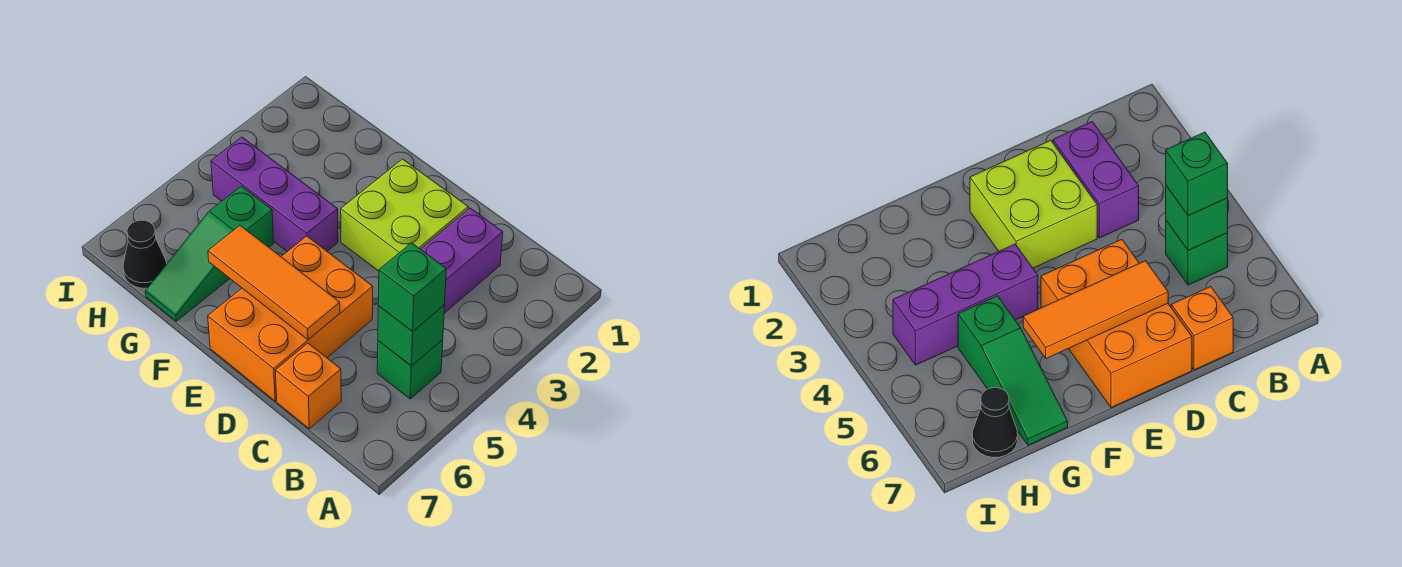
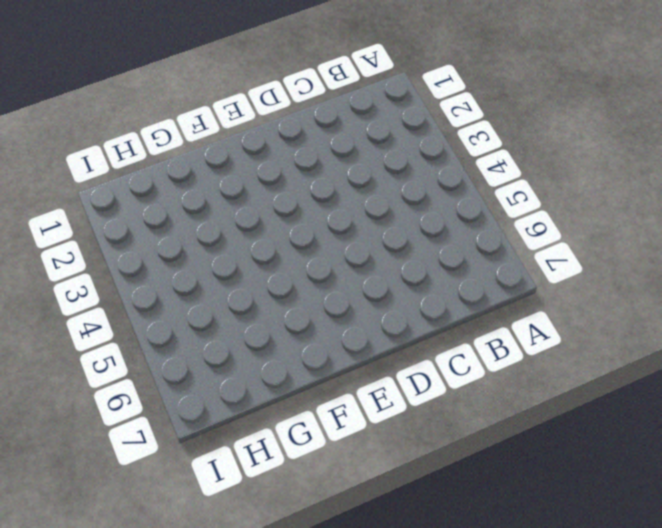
none -> green 1x1 brick [377,340,443,399]
none -> purple 1x2 brick [421,208,503,313]

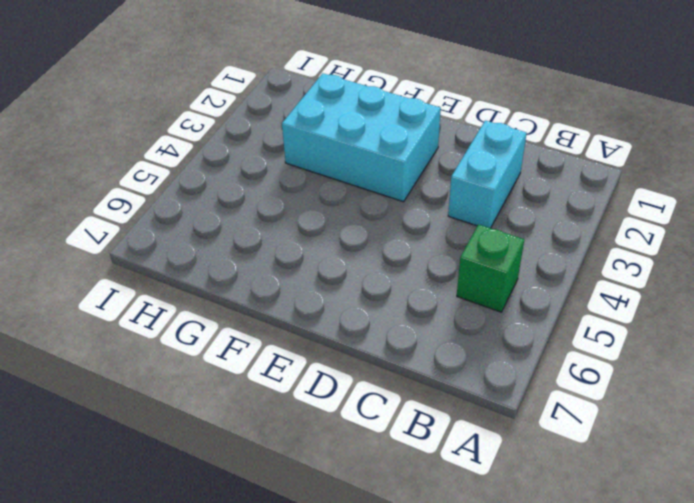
cyan 1x2 brick [448,120,527,228] -> purple 1x2 brick [421,208,503,313]
cyan 2x3 brick [282,73,441,202] -> lime 2x2 brick [341,159,468,271]
none -> orange 1x1 brick [275,343,341,429]
none -> orange 2x3 brick [208,236,373,401]

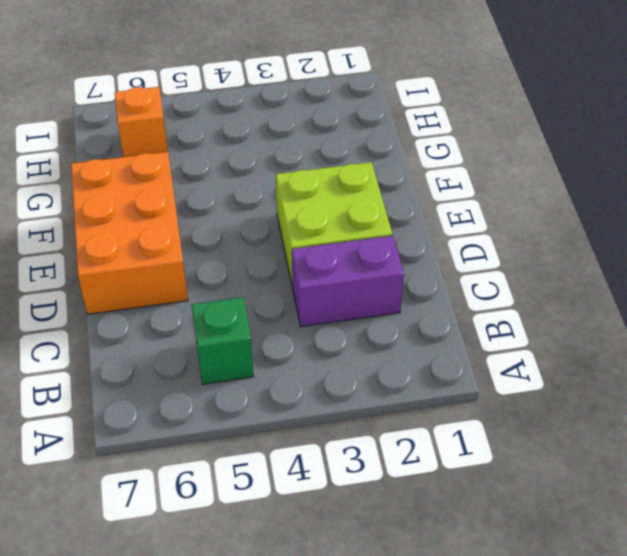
orange 2x3 brick [71,152,188,314] -> orange 2x3 brick turned to [208,236,373,401]
orange 1x1 brick [115,87,168,157] -> orange 1x1 brick moved to [275,343,341,429]
none -> purple 1x3 brick [211,137,338,252]
none -> green 1x3 slope [145,186,274,321]

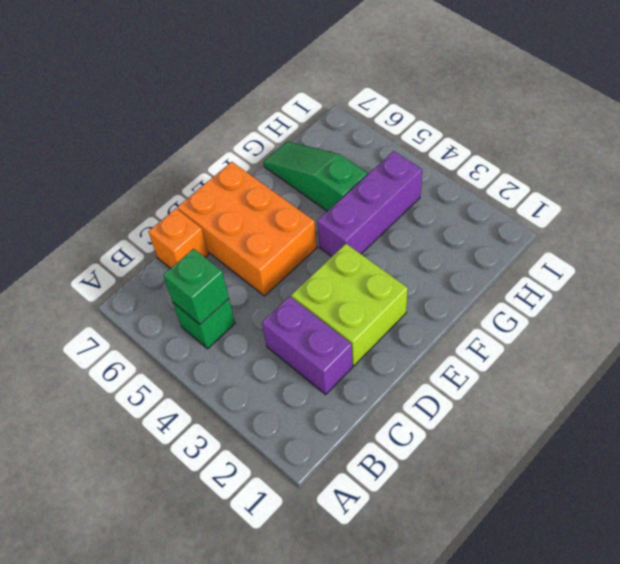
none -> black 1x1 cone [123,220,167,288]
none -> orange 1x3 tile [208,226,340,340]

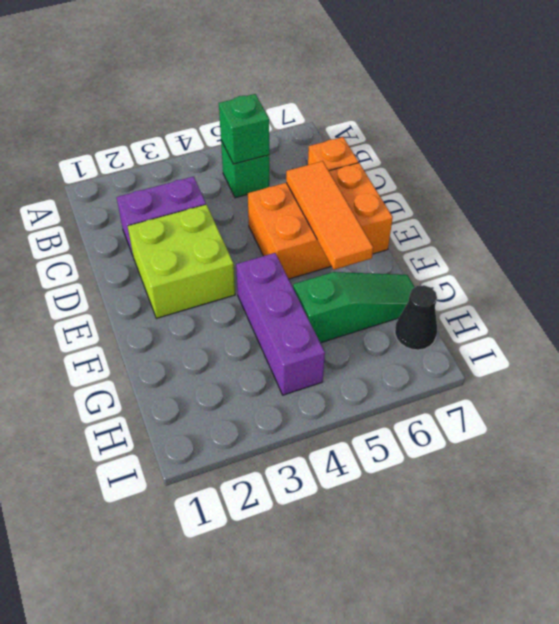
none -> green 1x1 brick [378,243,447,331]

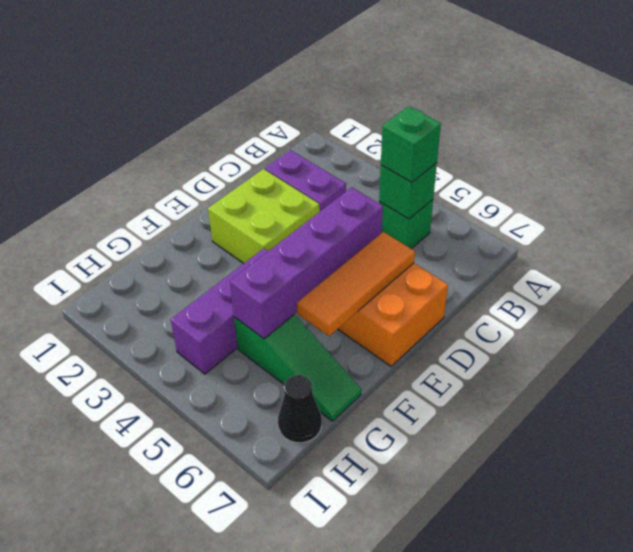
purple 1x4 brick [230,187,383,339] -> none
none -> orange 1x1 brick [275,343,341,429]

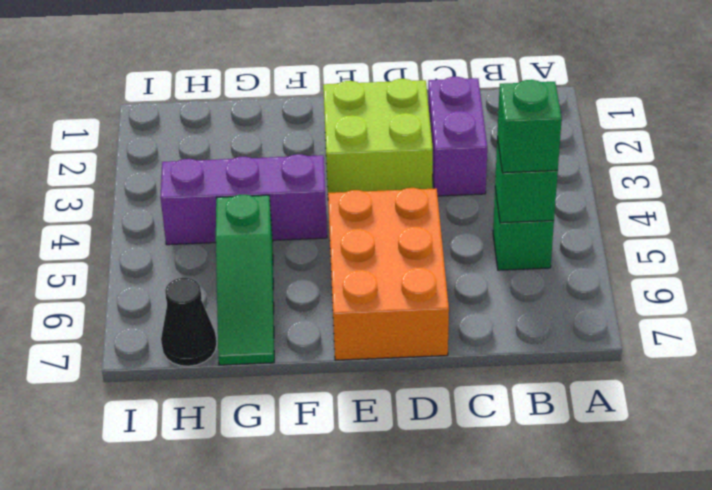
none -> orange 1x1 brick [275,343,341,429]
none -> orange 1x3 tile [208,226,340,340]

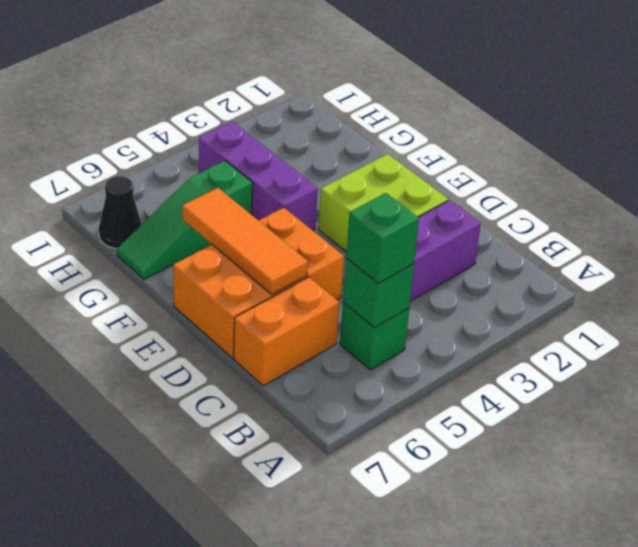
orange 1x2 brick [234,277,339,386] -> orange 1x1 brick [275,343,341,429]

